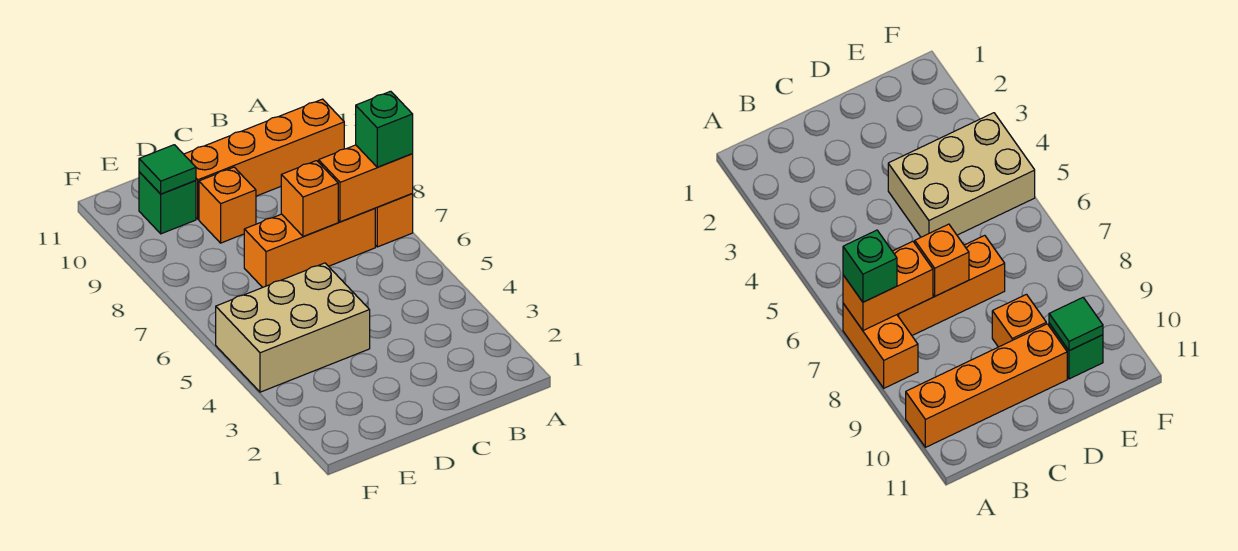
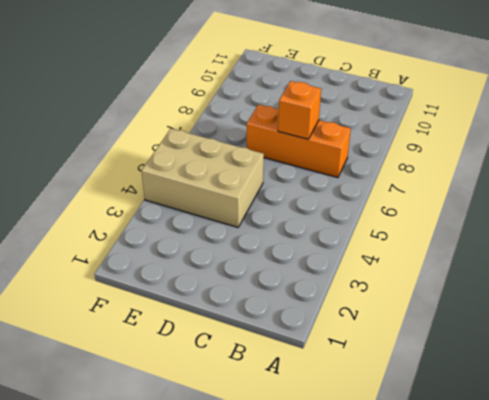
none -> orange 1x2 brick [375,194,413,247]
none -> orange 1x4 brick [184,99,344,219]

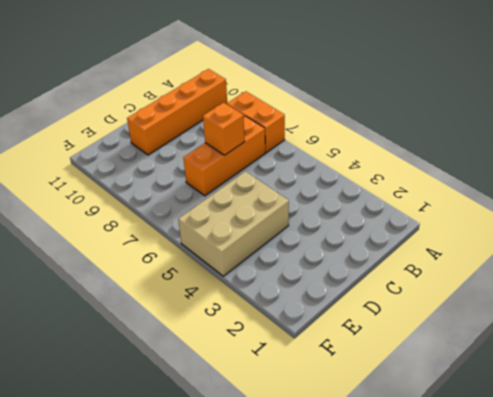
none -> orange 1x1 brick [199,167,256,243]
none -> green 1x1 brick [139,172,196,234]

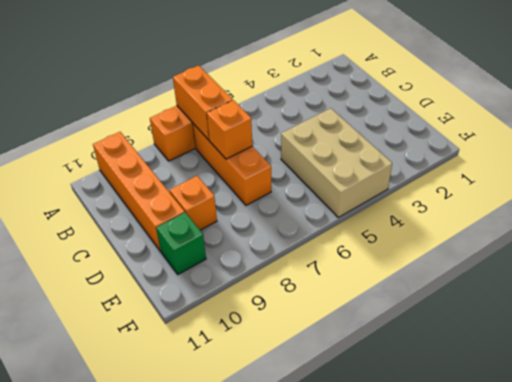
none -> green 1x1 tile [139,145,196,194]
none -> green 1x1 brick [356,91,413,167]

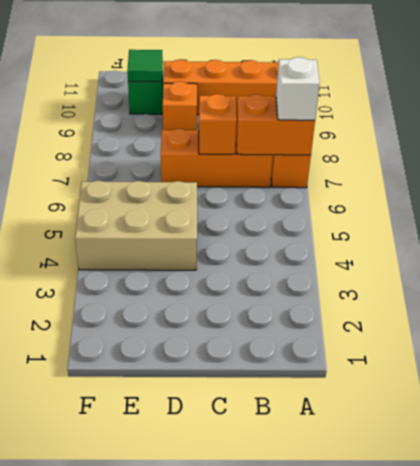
white 1x1 brick [276,57,320,120] -> green 1x1 brick [356,91,413,167]

